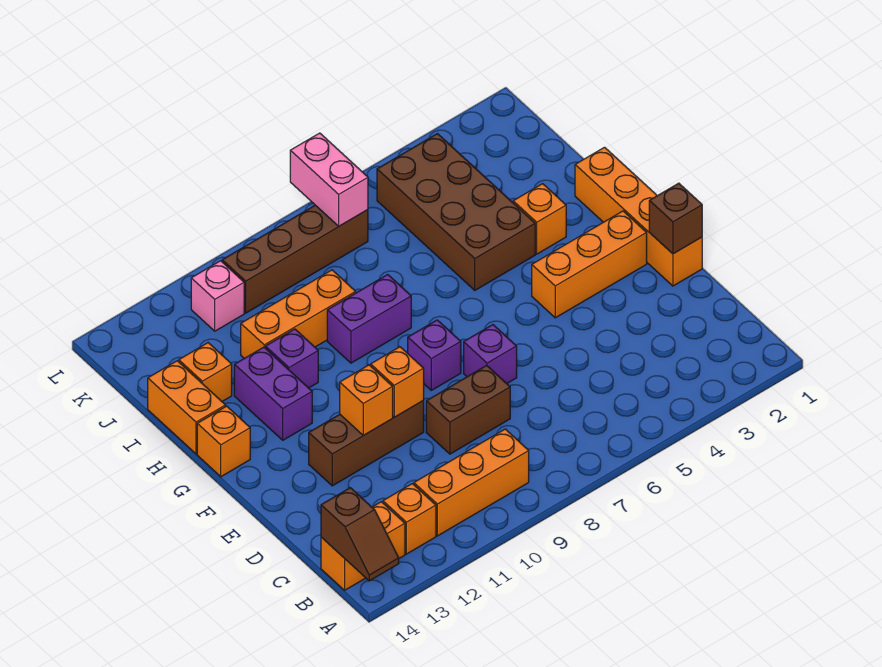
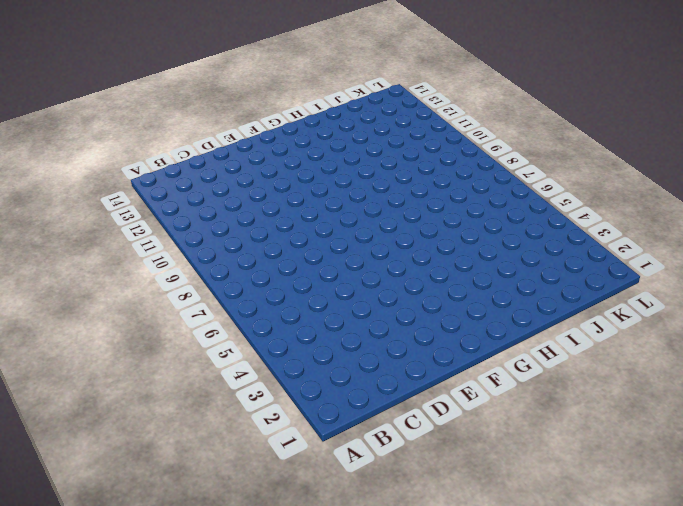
none -> orange 1x3 brick [414,429,529,536]
none -> orange 1x1 brick [383,484,436,554]
none -> orange 1x2 brick [321,502,405,590]

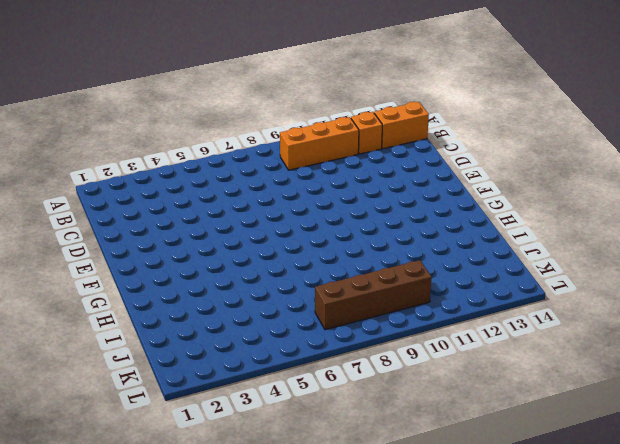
none -> brown 1x2 brick [426,365,510,454]
none -> orange 1x4 brick [575,147,702,286]
none -> purple 1x1 brick [464,325,517,383]

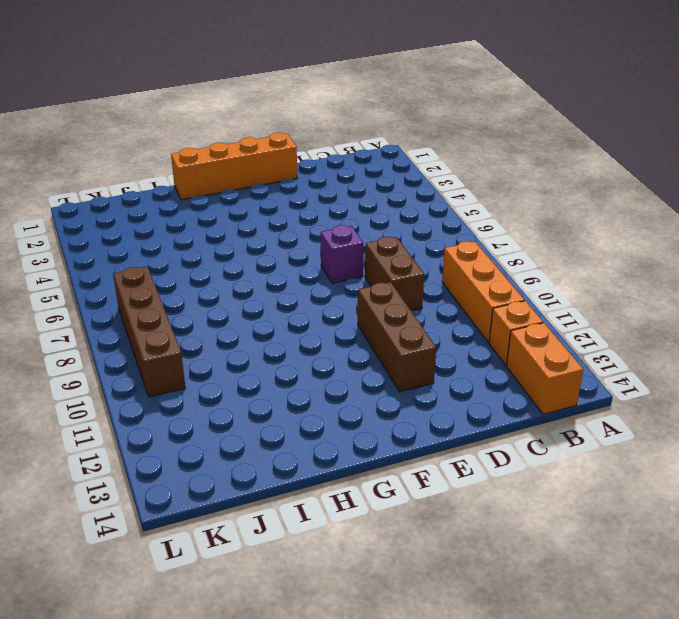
none -> orange 1x3 brick [532,211,647,318]
none -> purple 1x1 brick [408,320,461,390]
none -> purple 1x2 brick [234,347,312,440]

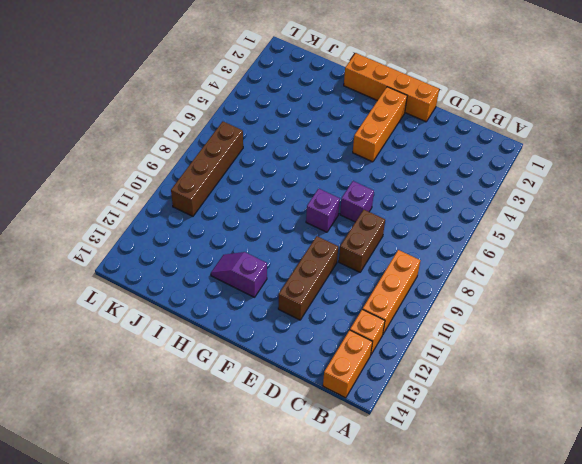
purple 1x2 slope [211,252,267,297] -> purple 1x2 brick [234,347,312,440]
none -> orange 1x1 brick [197,406,250,477]
none -> orange 1x1 brick [513,184,566,254]
none -> brown 2x4 brick [377,134,535,290]

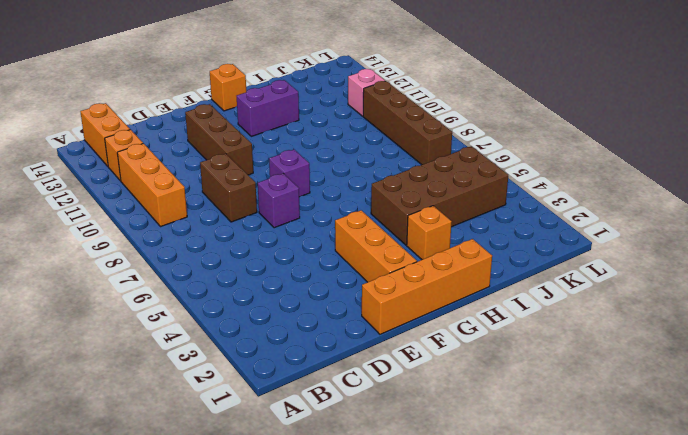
none -> purple 1x2 brick [327,275,411,363]
none -> purple 1x1 brick [265,329,318,388]
none -> orange 1x2 brick [148,361,226,454]

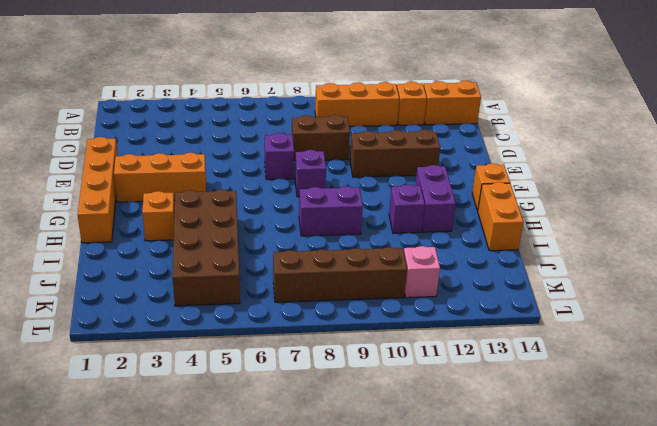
none -> orange 1x3 brick [241,270,356,358]
none -> orange 1x1 brick [179,343,232,401]
none -> brown 1x2 slope [321,488,399,581]

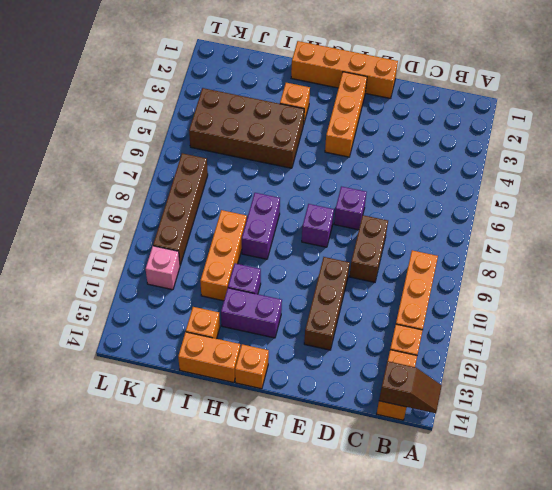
none -> brown 1x1 brick [649,183,702,254]
none -> orange 1x1 brick [371,347,424,417]
none -> orange 1x1 brick [340,365,393,435]

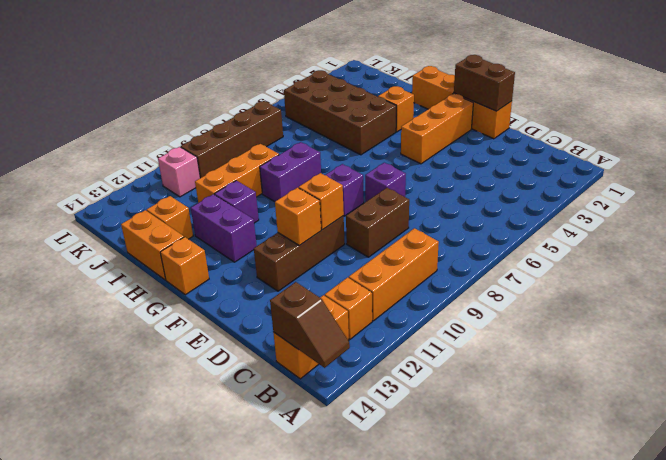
brown 1x2 brick [454,55,515,111] -> brown 1x1 brick [649,183,702,254]
none -> pink 1x2 brick [290,133,368,226]

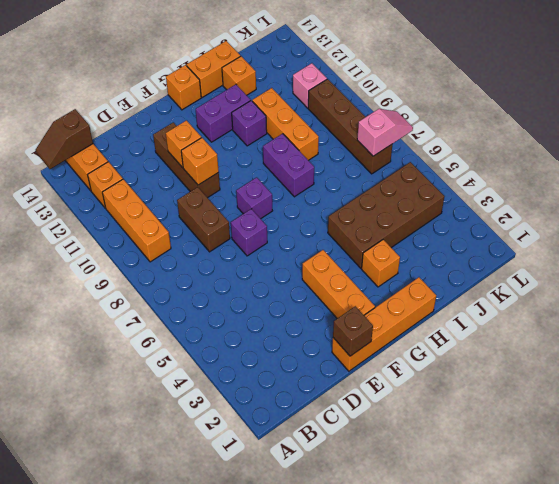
pink 1x2 slope [357,109,413,156] -> pink 1x2 brick [290,133,368,226]

